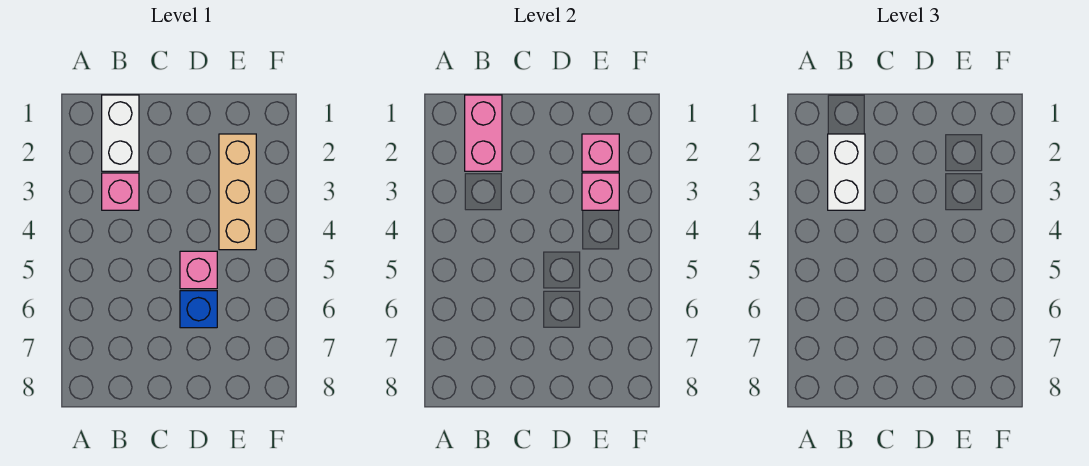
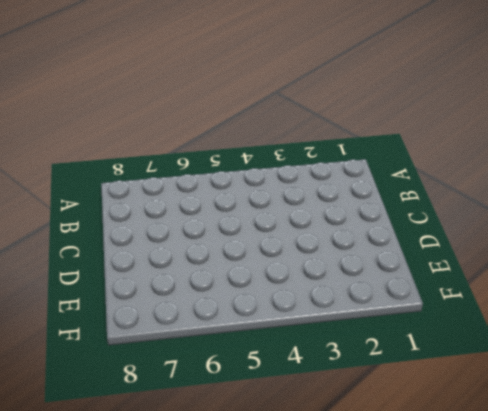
none -> white 1x2 brick [102,95,139,171]
none -> pink 1x1 brick [102,173,139,210]

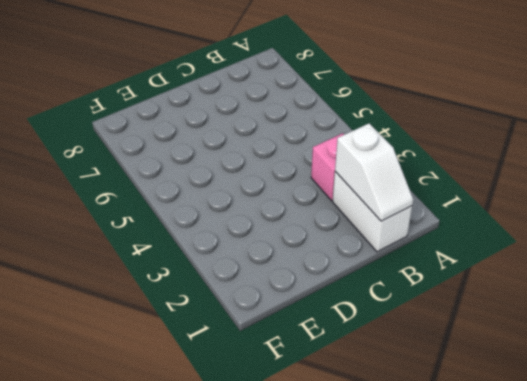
white 1x2 slope [335,123,413,221] -> pink 1x2 brick [465,95,502,171]
none -> pink 1x1 brick [180,251,217,289]
none -> blue 1x1 brick [180,291,217,328]

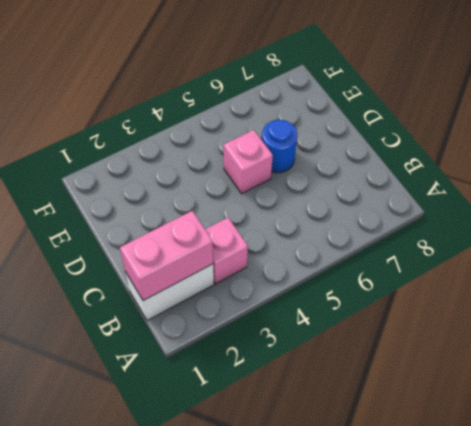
blue 1x1 round brick [262,120,297,173] -> blue 1x1 brick [180,291,217,328]
none -> tan 1x3 brick [219,134,256,250]
none -> pink 1x1 brick [582,134,619,171]

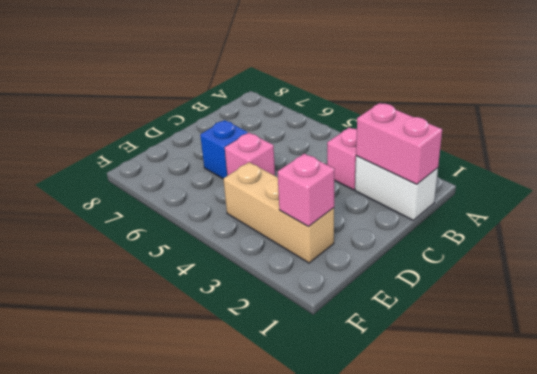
none -> pink 1x1 brick [582,173,619,210]
none -> white 1x2 brick [828,134,865,210]

